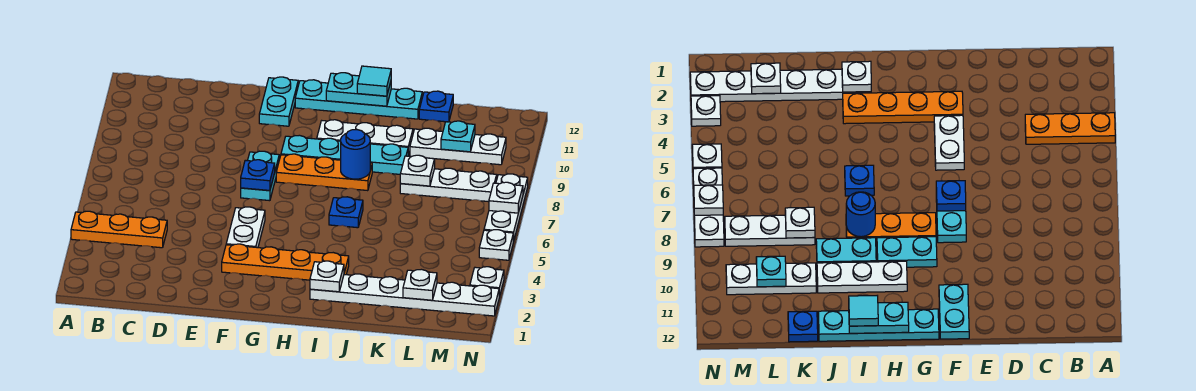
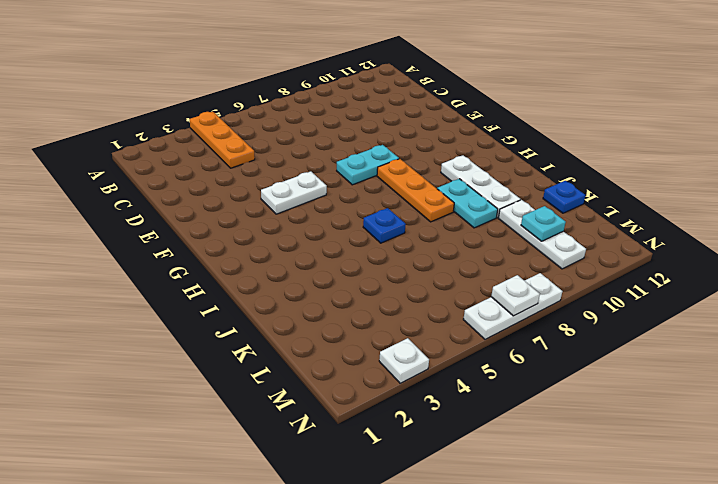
none -> orange 1x4 plate [222,244,349,280]
none -> cyan 1x2 plate [259,77,298,126]
none -> cyan 1x2 plate [281,135,341,160]

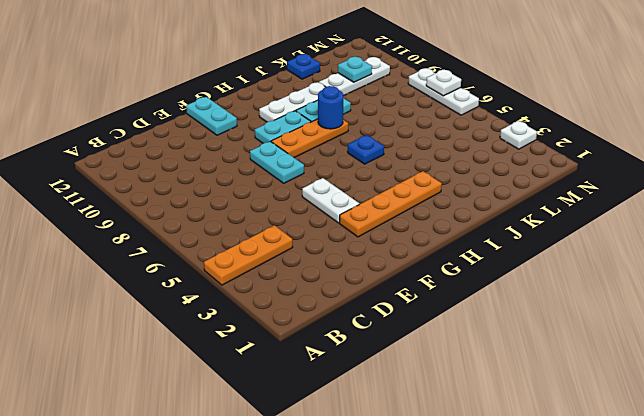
none -> cyan 1x4 plate [295,80,422,119]
none -> white 1x6 plate [310,274,499,316]
none -> white 1x3 plate [400,168,497,202]

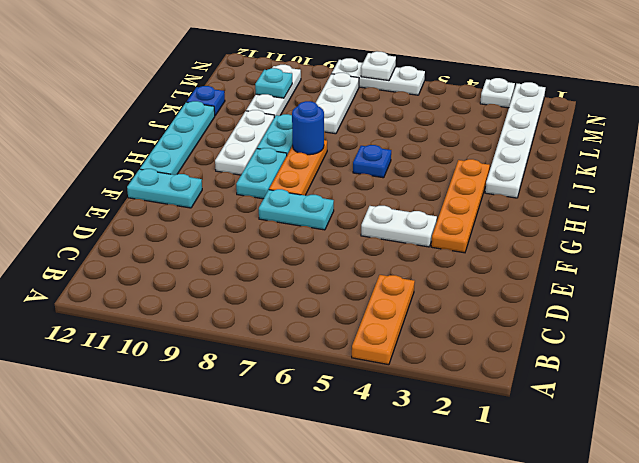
none -> white 1x1 plate [479,230,513,260]
none -> blue 1x1 plate [241,160,275,191]
none -> cyan 1x2 plate [326,73,391,106]

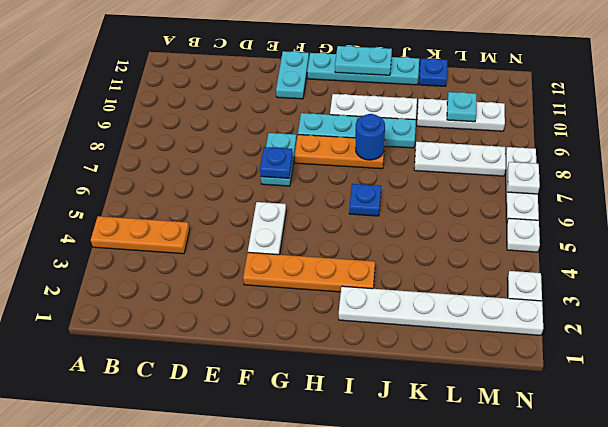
none -> white 1x1 plate [310,261,344,292]
none -> white 1x1 plate [400,155,435,186]
none -> white 1x1 plate [403,269,437,300]

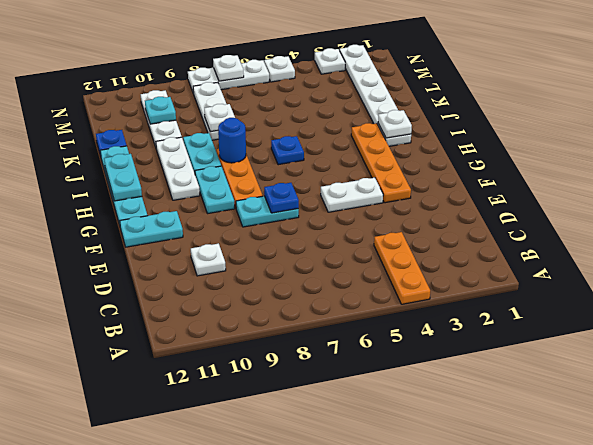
white 1x1 plate [191,243,226,276] -> white 1x1 plate moved to [403,269,437,300]
none -> cyan 1x1 tile [357,66,391,96]

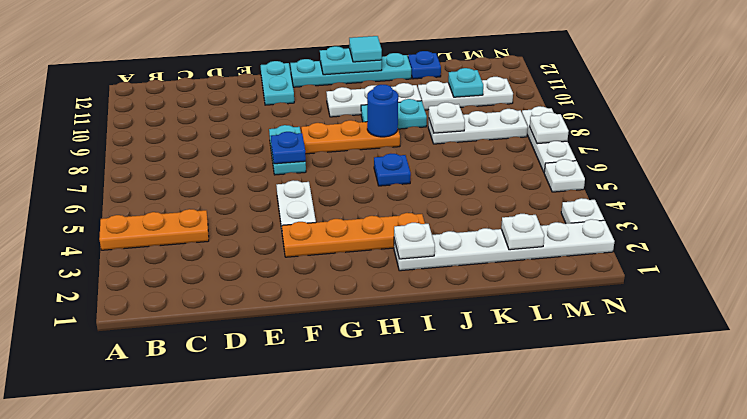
none -> cyan 1x2 plate [281,135,341,160]

